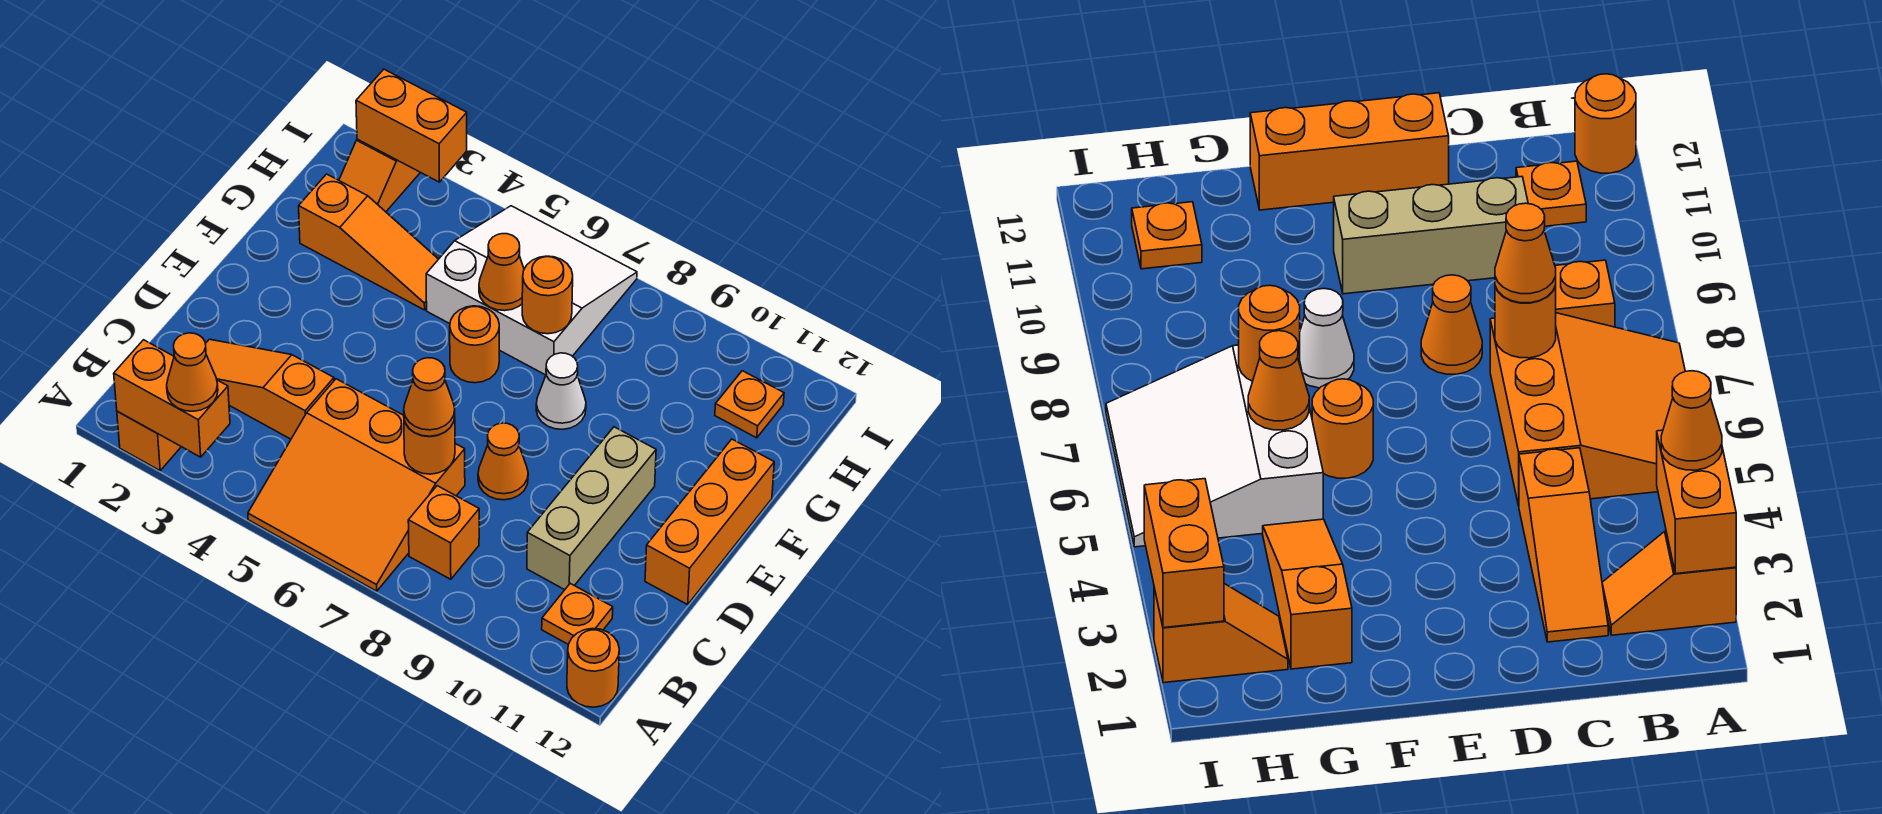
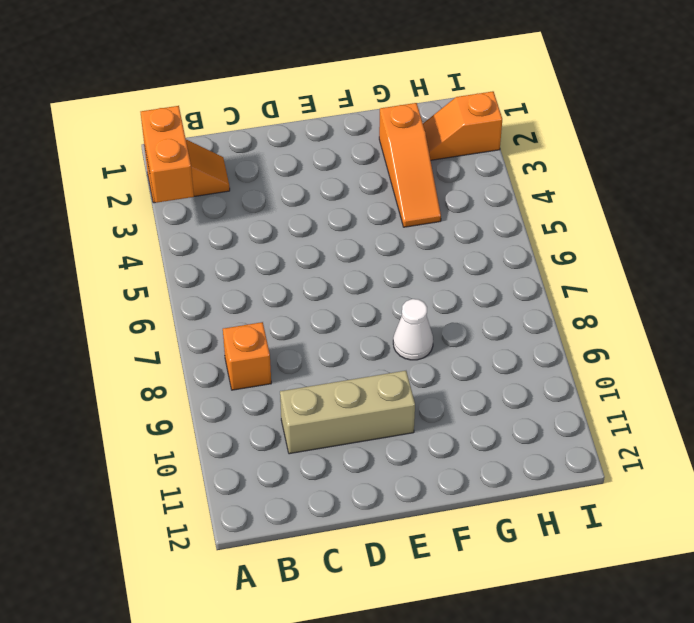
none -> orange 3x3 slope [248,379,465,591]
none -> orange 1x1 round brick [567,628,619,707]
none -> orange 1x1 plate [542,583,613,644]

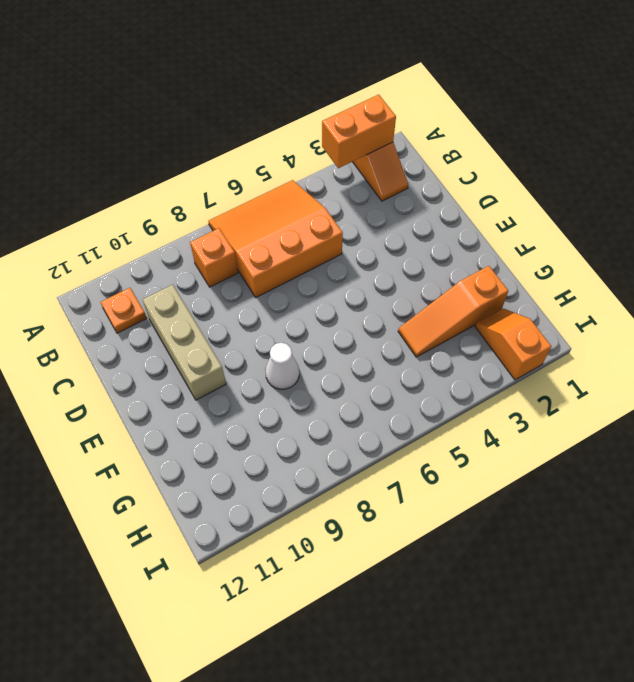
none -> orange 1x1 round brick [567,628,619,707]
none -> orange 1x3 slope [205,339,334,439]
none -> orange 1x1 cone [478,423,528,500]

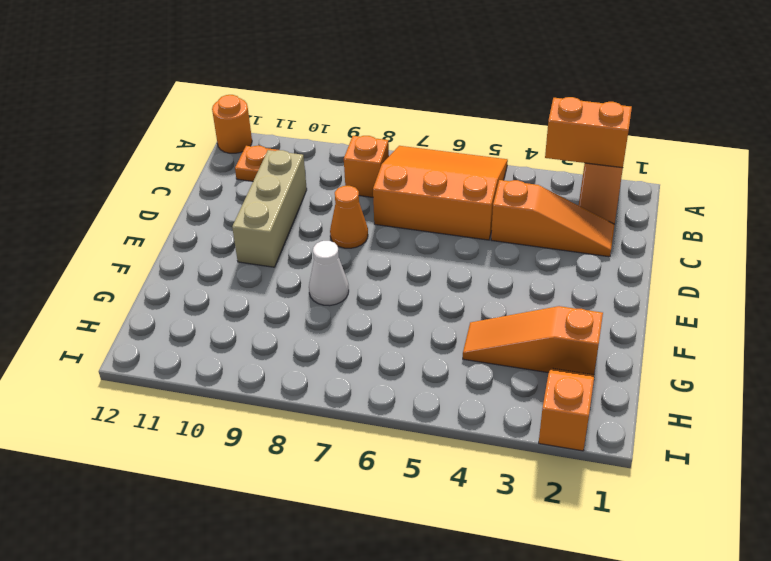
none -> orange 1x3 brick [645,439,774,605]
none -> orange 1x1 round brick [450,306,499,383]
none -> white 3x3 slope [426,206,637,375]

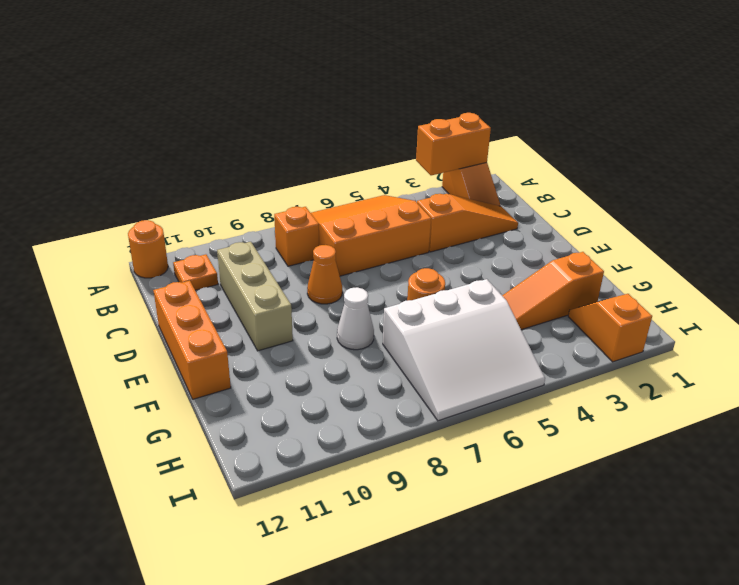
none -> orange 1x1 plate [715,371,784,438]
none -> orange 1x1 round brick [404,418,455,474]
none -> orange 1x1 cone [479,234,524,311]

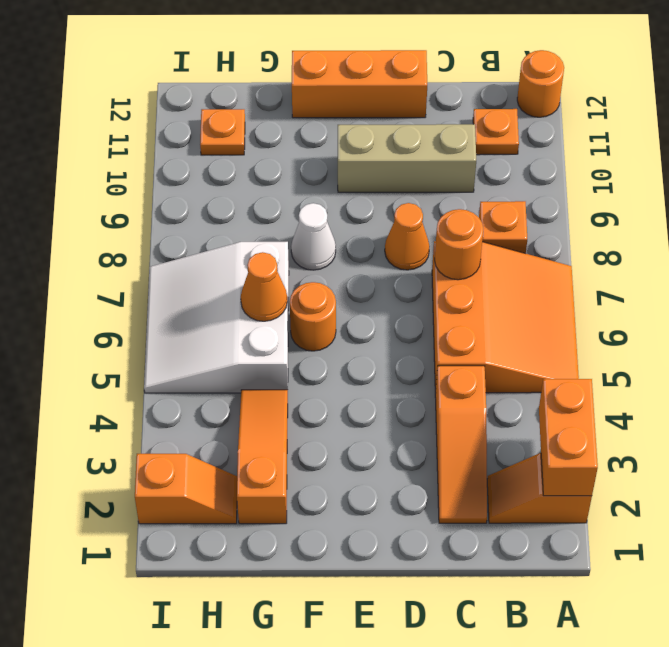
none -> orange 1x1 round brick [522,256,573,334]
none -> orange 1x2 brick [356,69,467,182]
none -> orange 1x1 cone [167,333,218,411]

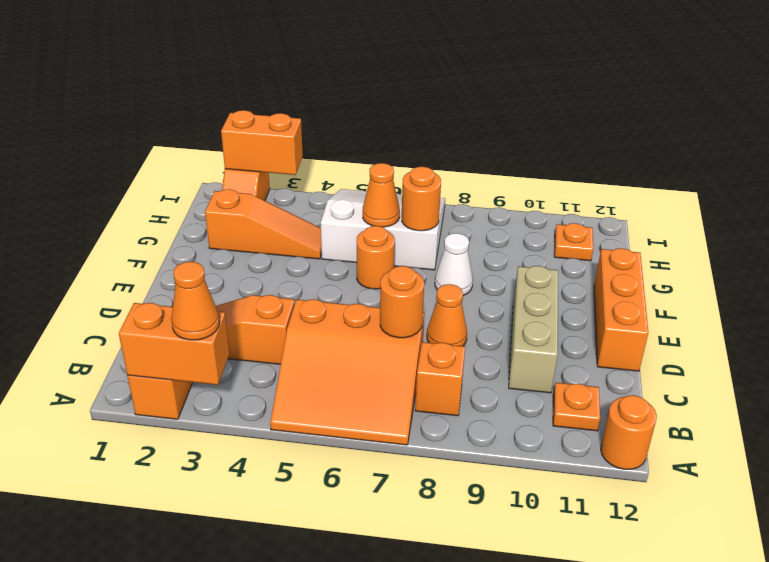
none -> orange 1x1 cone [404,358,455,436]

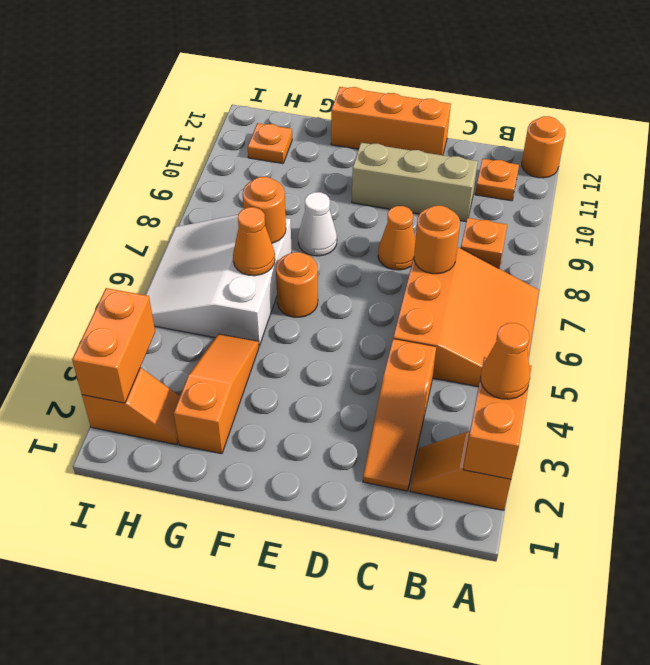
none -> orange 1x1 cone [404,358,455,436]

